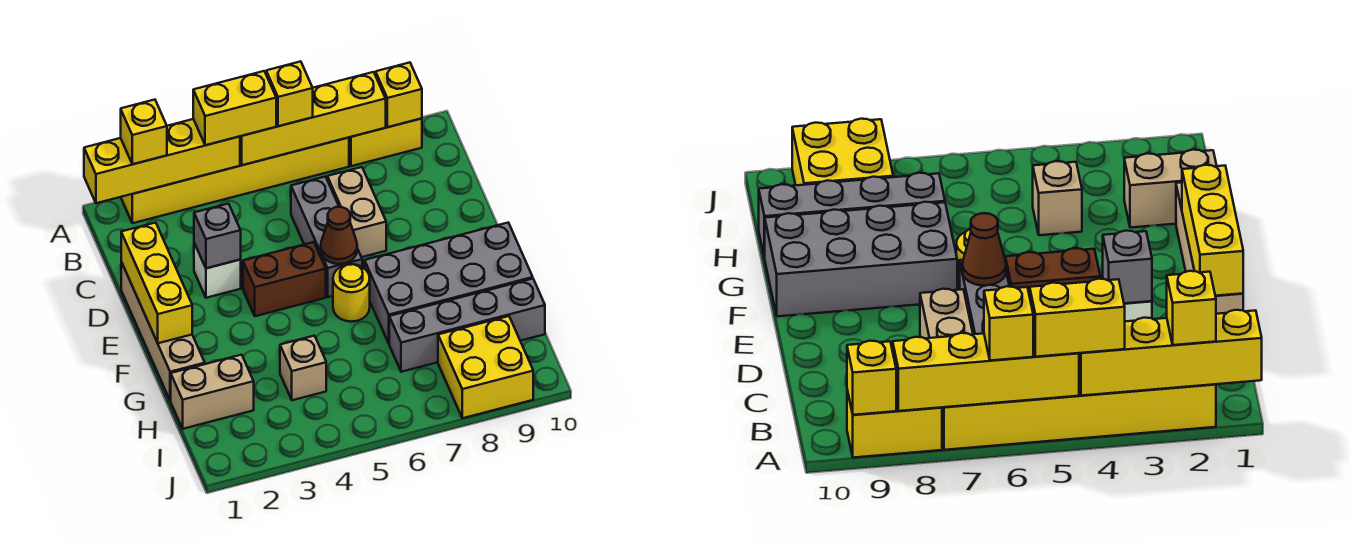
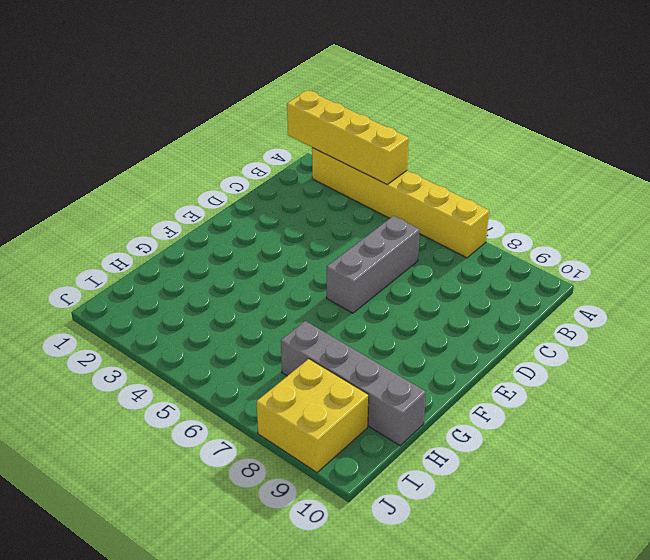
none -> yellow 1x2 brick [349,118,422,166]
none -> tan 1x2 brick [327,167,386,257]
none -> tan 1x4 brick [121,262,205,401]

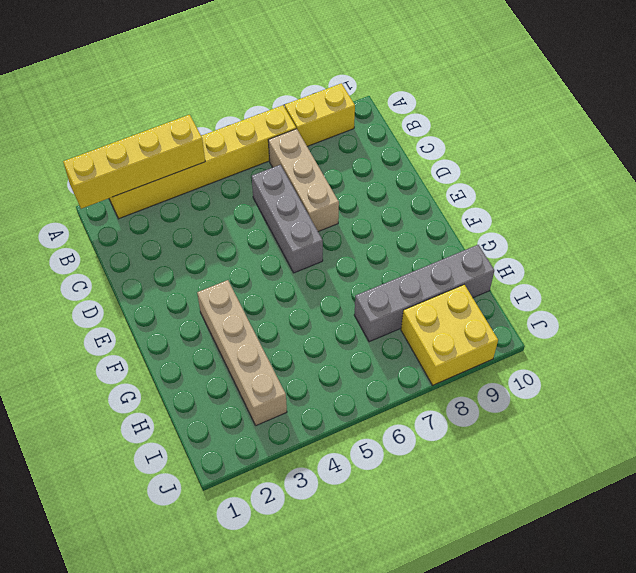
tan 1x3 brick [268,129,339,232] -> tan 1x2 brick [327,167,386,257]
tan 1x4 brick [197,280,287,426] -> tan 1x4 brick moved to [121,262,205,401]
none -> white 1x1 brick [194,243,241,298]
none -> brown 1x2 brick [243,242,326,316]
none -> yellow 1x1 round brick [333,264,370,322]

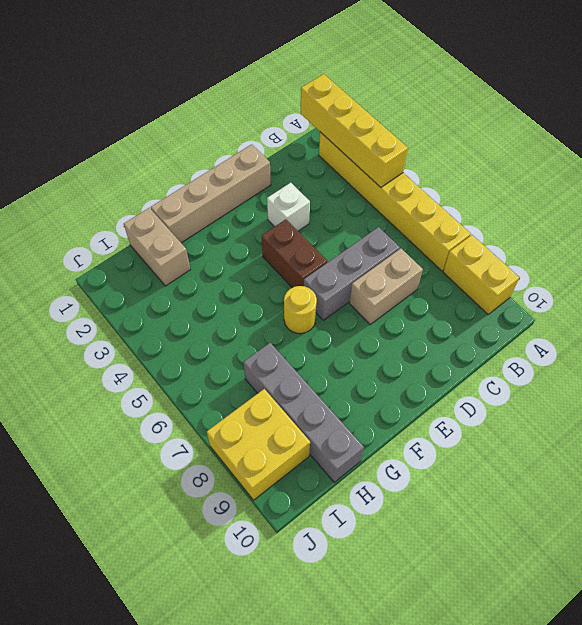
none -> grey 2x4 brick [365,223,533,343]
none -> tan 1x1 brick [280,336,326,400]
none -> yellow 1x4 brick [240,72,386,165]

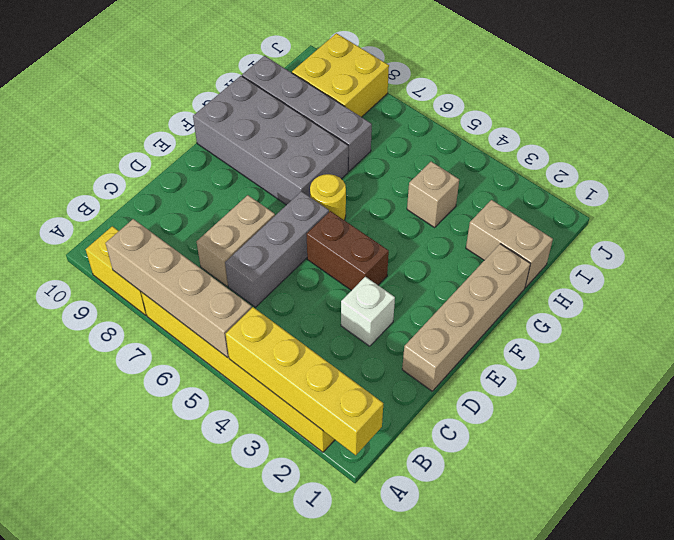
tan 1x4 brick [106,219,252,358] -> yellow 1x4 brick [240,72,386,165]
none -> yellow 1x1 brick [376,63,422,127]
none -> yellow 1x3 brick [121,223,192,343]
none -> grey 1x1 brick [194,204,241,268]

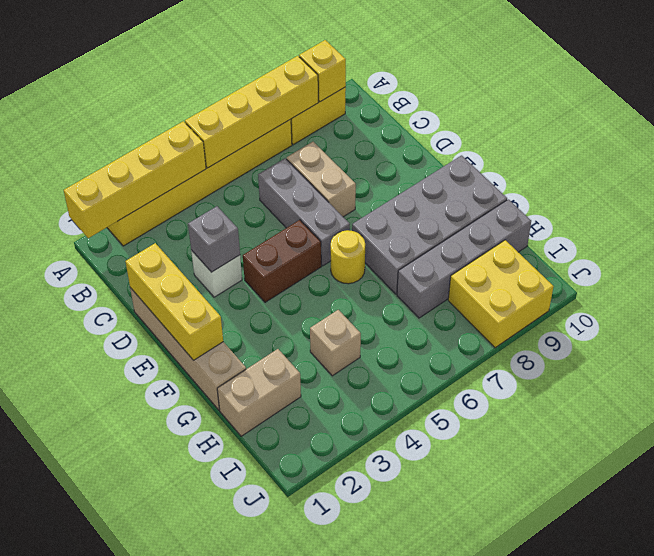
none -> brown 1x1 cone [321,207,357,264]
none -> yellow 1x1 brick [121,100,167,164]
none -> yellow 1x2 brick [193,71,276,145]

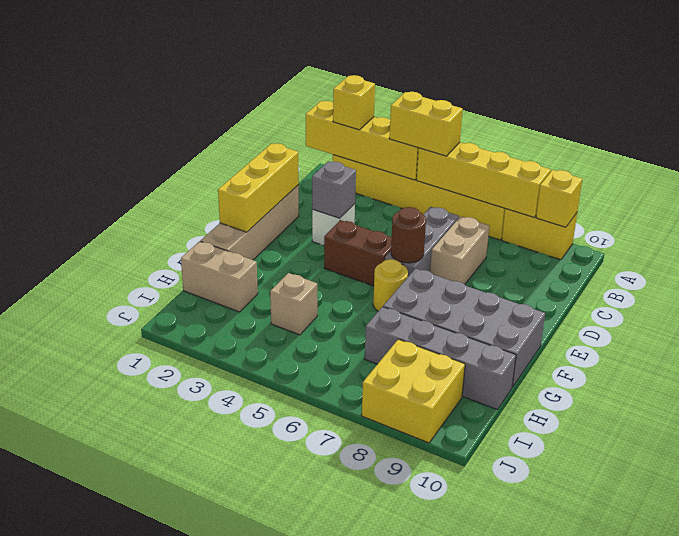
brown 1x1 round brick [391,207,426,263] -> brown 1x1 cone [321,207,357,264]
none -> yellow 1x1 brick [266,61,313,126]

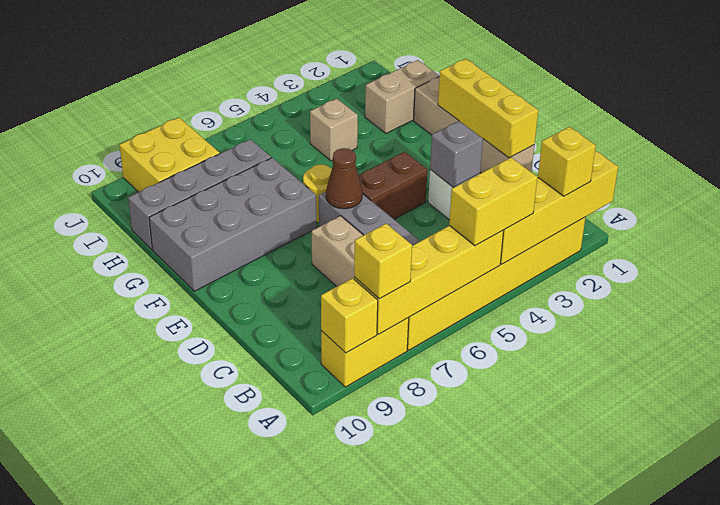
yellow 1x1 brick [354,224,412,299] -> yellow 1x1 brick moved to [266,61,313,126]

